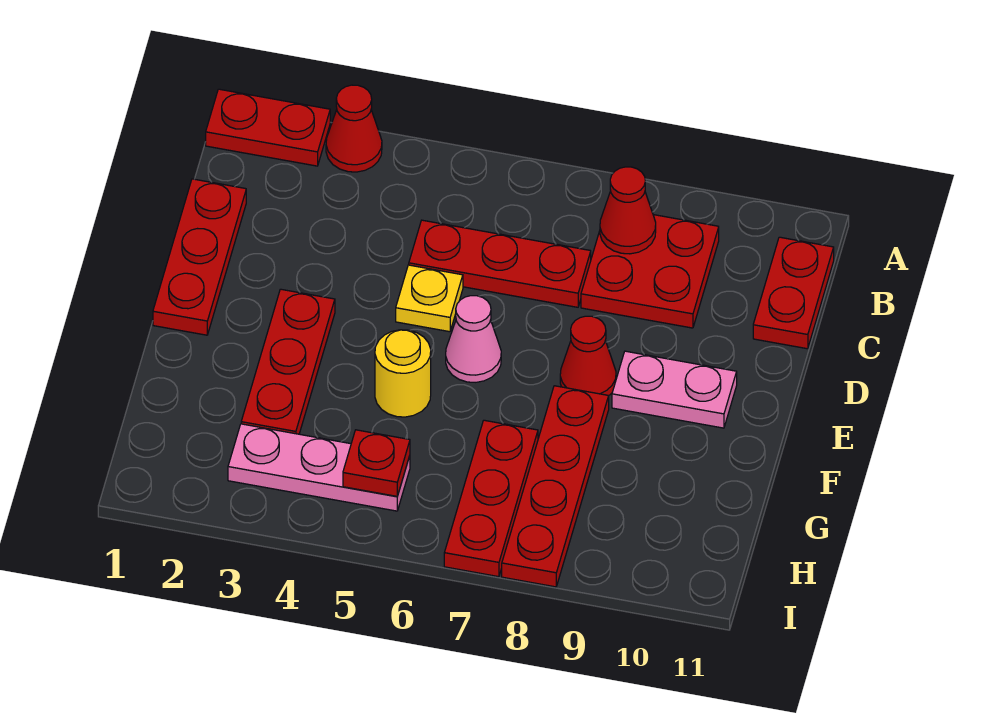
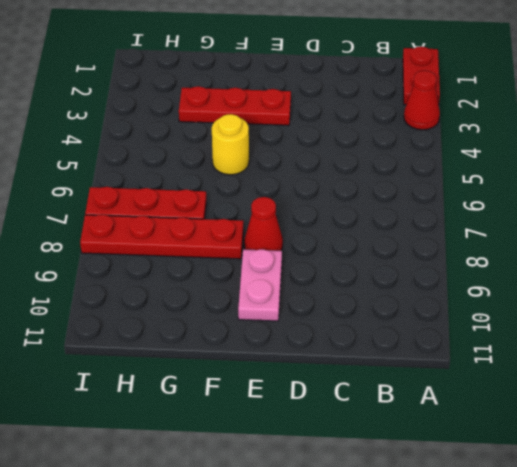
none -> red 2x2 plate [581,215,719,328]
none -> red 1x2 plate [753,237,834,349]
none -> red 1x3 plate [153,179,246,335]

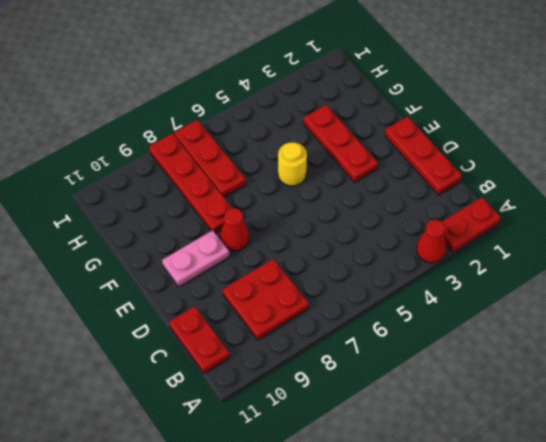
none -> red 1x3 plate [409,220,591,307]
none -> yellow 1x1 plate [396,265,463,332]
none -> pink 1x1 cone [446,296,501,382]

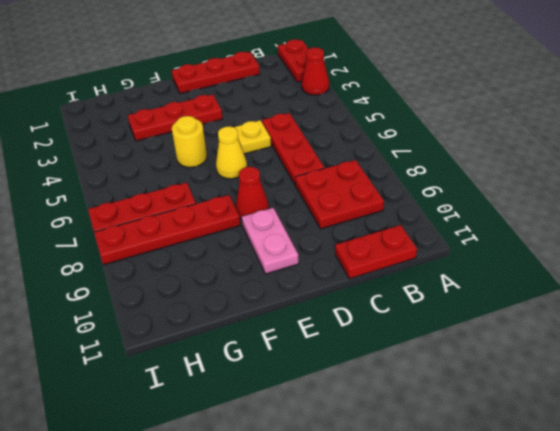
yellow 1x1 cone [216,126,247,179] -> pink 1x1 cone [446,296,501,382]
none -> pink 1x3 plate [228,424,410,511]
none -> red 1x1 cone [600,167,656,254]
none -> red 1x1 plate [343,430,410,496]

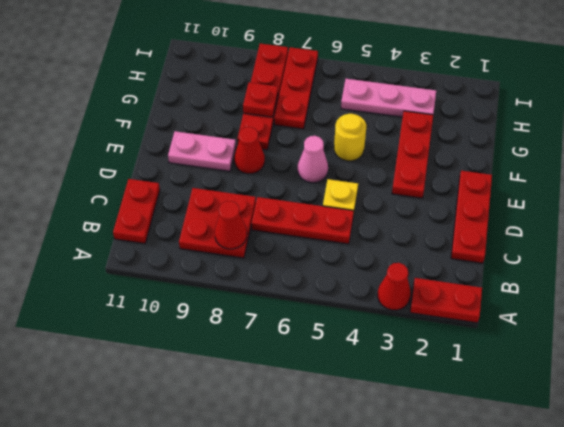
red 1x1 plate [243,83,278,117] -> red 1x1 plate moved to [343,430,410,496]

